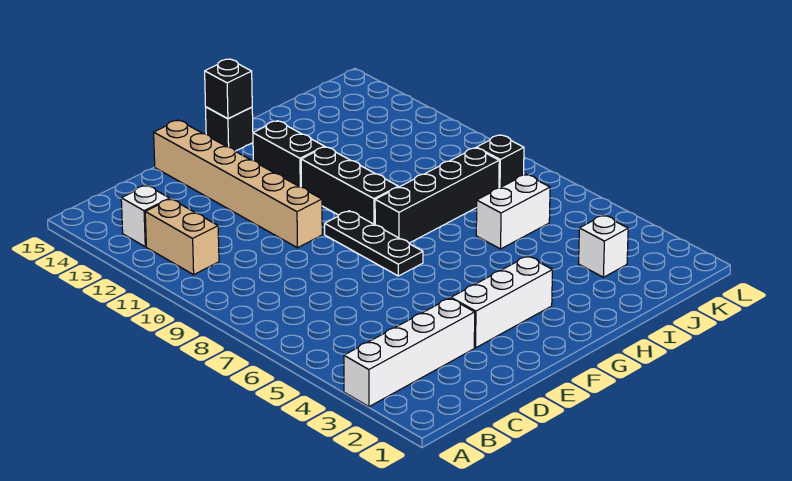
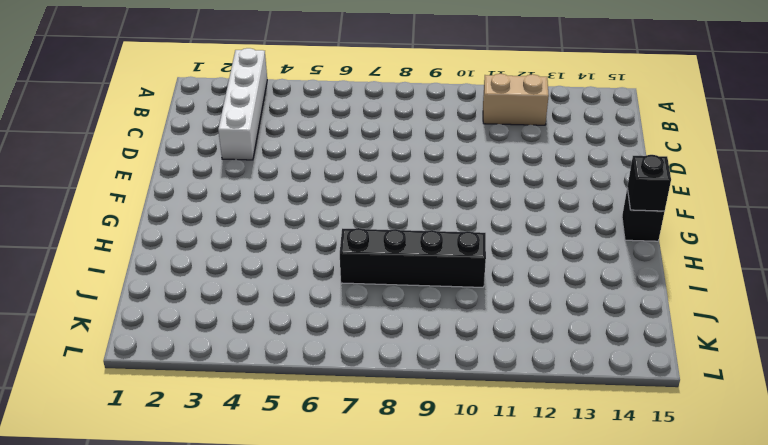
black 1x4 brick [340,228,486,287] -> black 1x4 brick turned to [375,148,499,243]
none -> white 1x1 brick [121,185,170,247]
none -> white 1x3 brick [451,256,553,348]
none -> tan 1x6 brick [154,120,322,248]

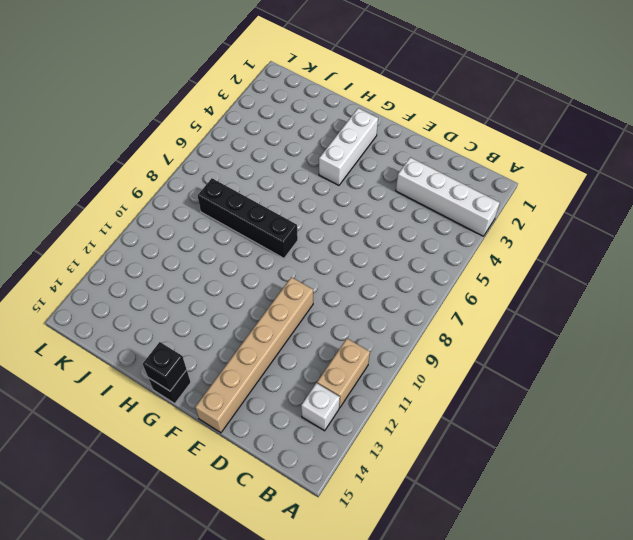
white 1x3 brick [319,108,378,185] -> white 1x3 brick turned to [451,256,553,348]
none -> black 1x3 plate [325,211,423,276]
none -> black 1x3 brick [301,147,398,225]
none -> black 1x2 brick [253,121,324,187]

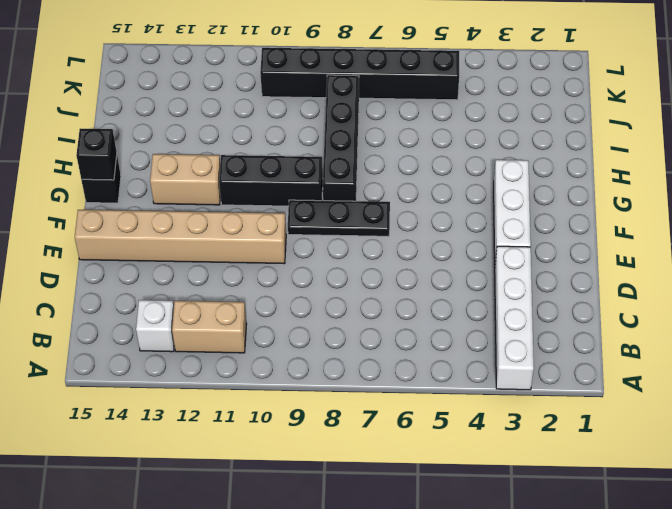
tan 1x2 brick [150,154,220,205] -> black 1x2 brick [253,121,324,187]
black 1x6 brick [260,48,459,100] -> black 1x1 brick [476,135,524,188]
none -> white 1x2 brick [476,174,550,249]
none -> white 1x1 brick [579,215,628,277]

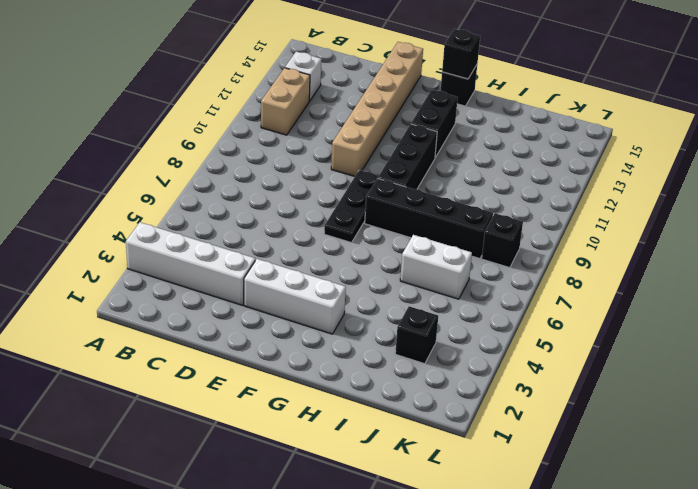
black 1x1 brick [395,306,438,364] -> white 1x1 brick [579,215,628,277]

